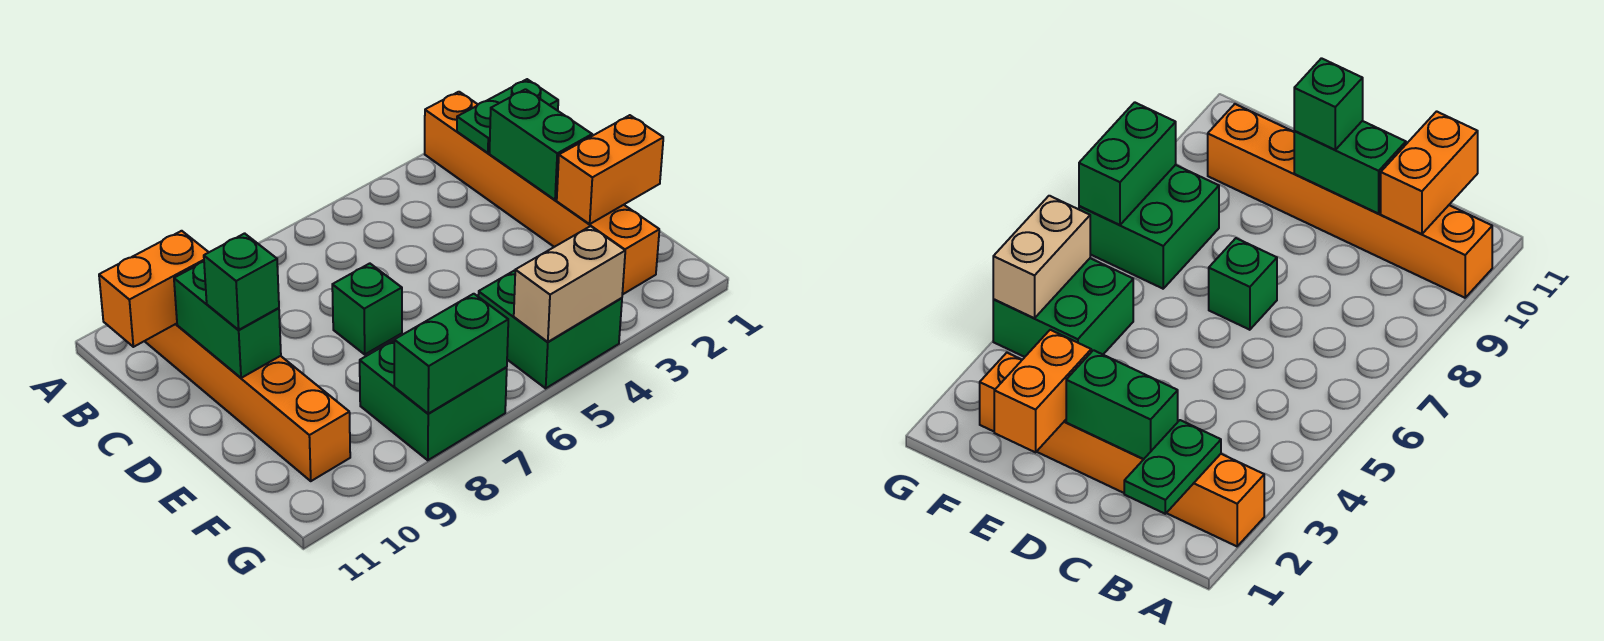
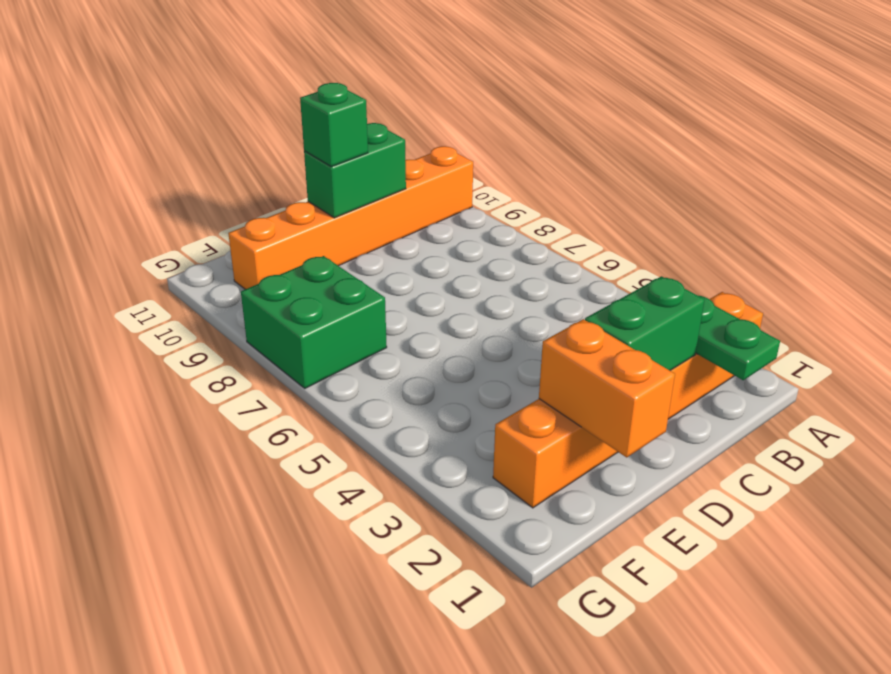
none -> green 1x1 brick [332,263,402,354]
none -> green 2x2 brick [478,270,622,388]
none -> orange 1x2 brick [99,231,209,347]

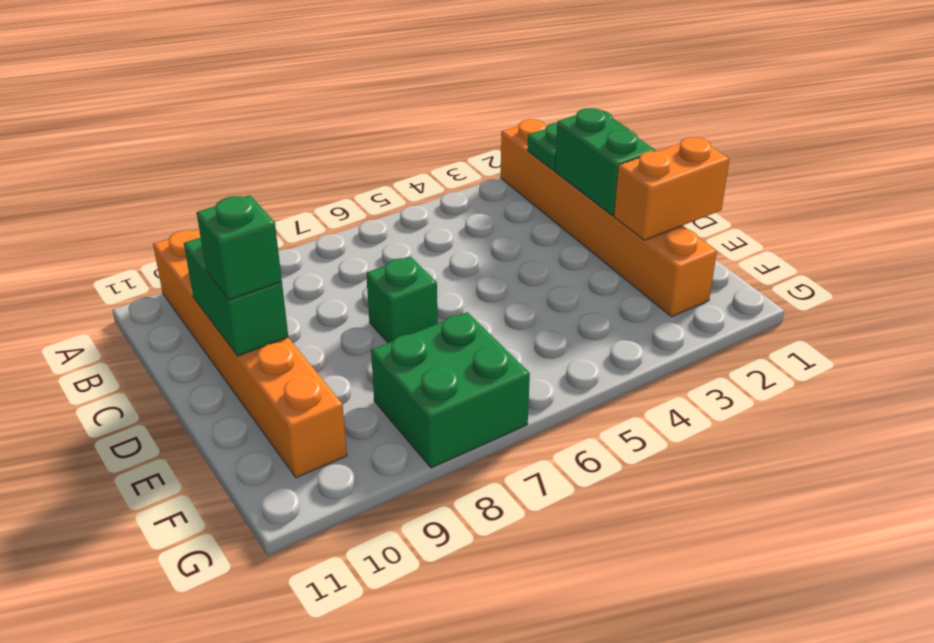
none -> green 2x2 brick [478,270,622,388]
none -> orange 1x2 brick [99,231,209,347]
none -> tan 1x2 brick [514,226,625,342]

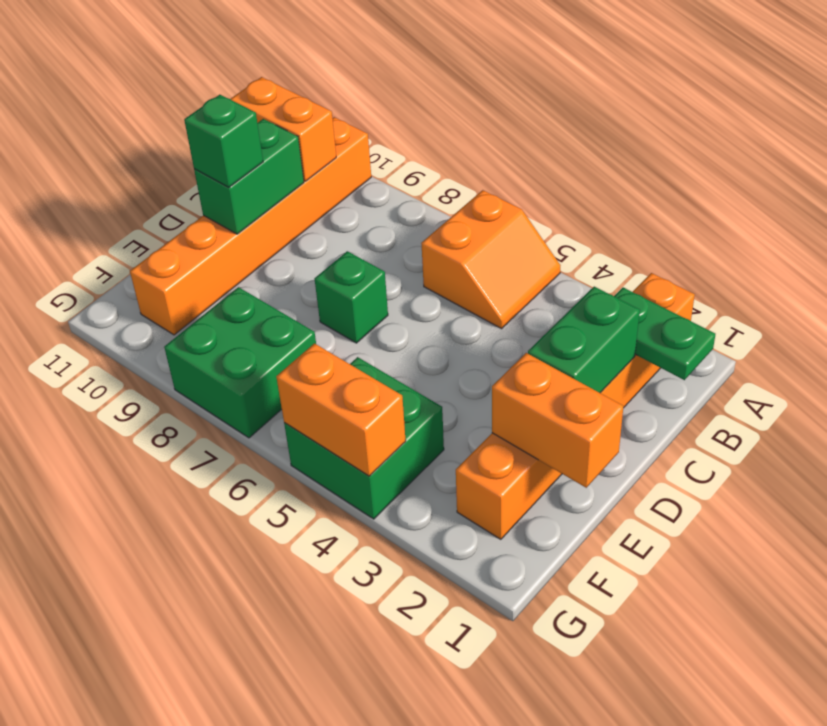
orange 2x2 slope [421,190,560,329] -> none
orange 1x2 brick [276,344,406,476] -> tan 1x2 brick [514,226,625,342]
none -> green 1x2 brick [394,294,508,414]

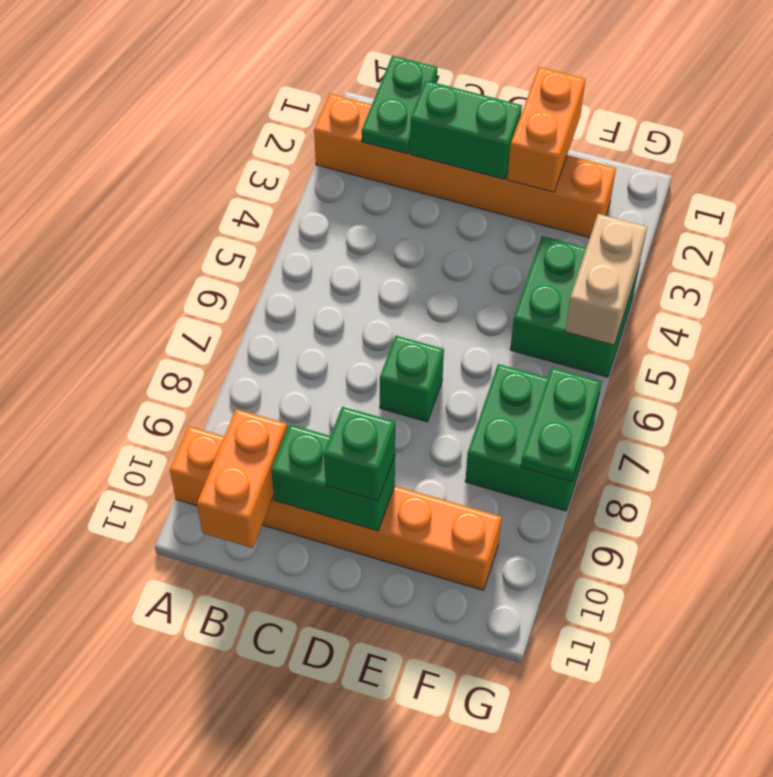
green 1x2 plate [521,368,602,482] -> green 1x2 brick [394,294,508,414]

